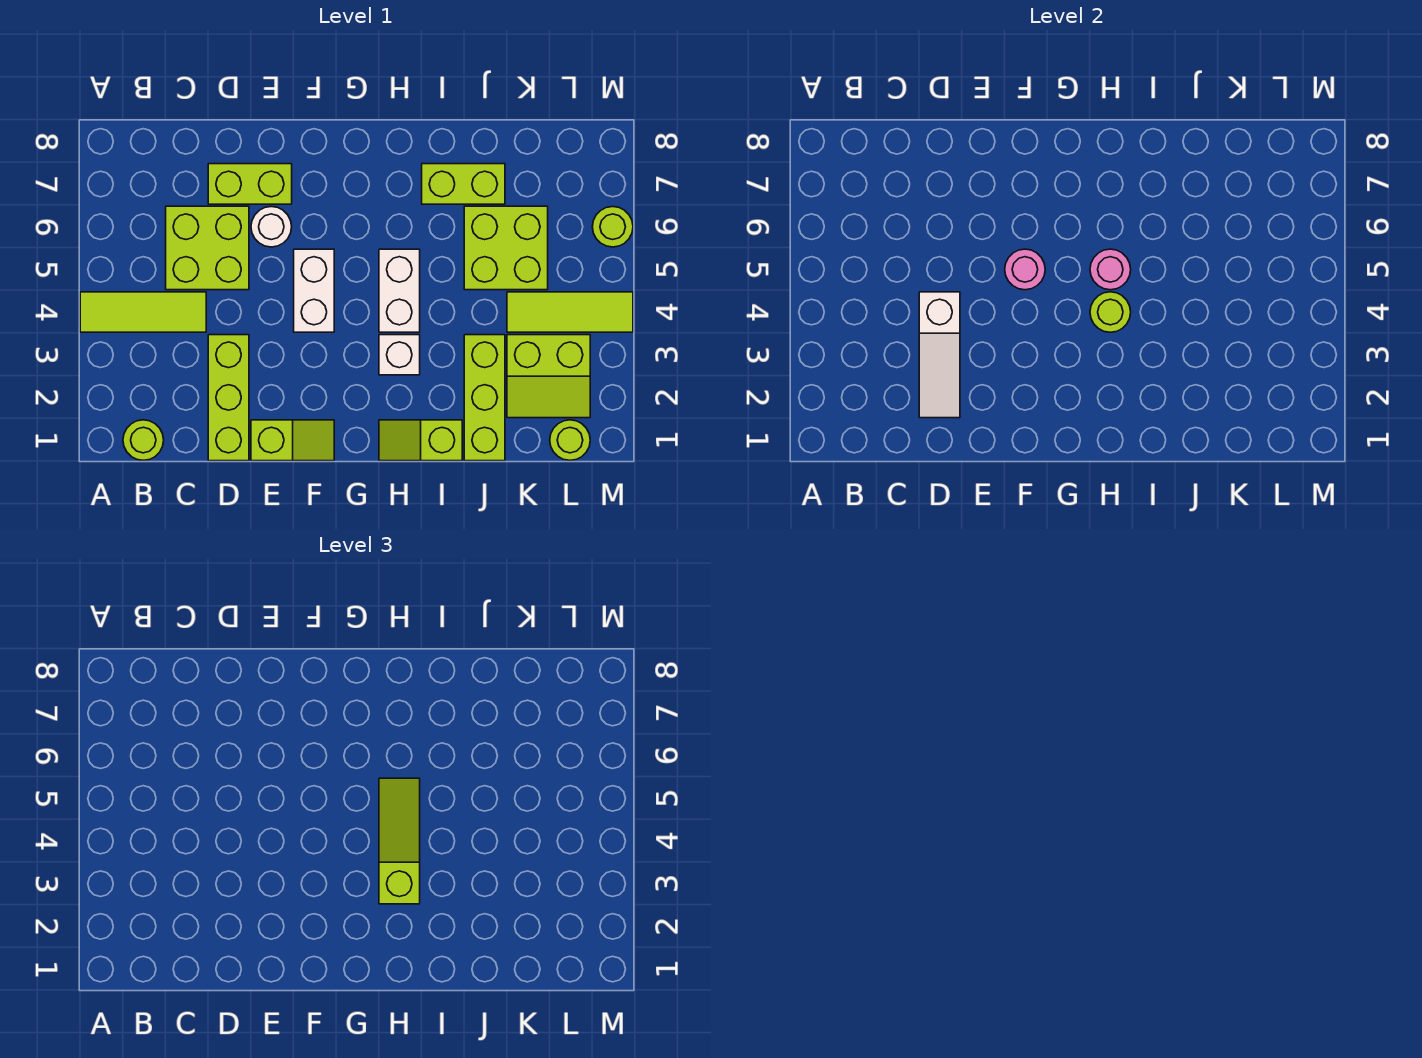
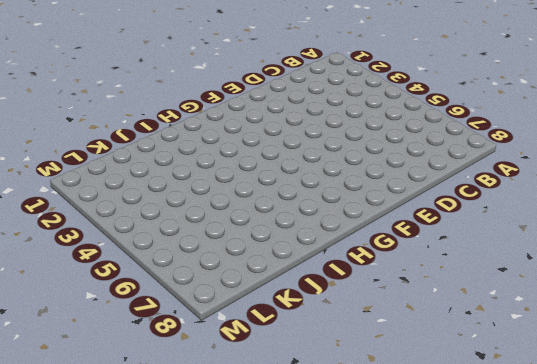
none -> lime 1x3 tile [80,292,206,332]
none -> lime 1x1 round brick [123,420,164,460]
none -> lime 2x2 brick [166,206,249,290]

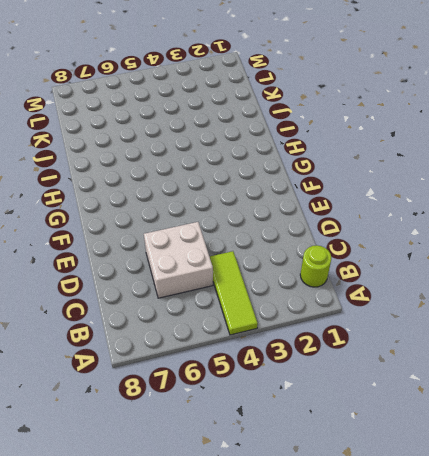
white 2x2 brick [144,222,213,298] -> lime 2x2 brick [166,206,249,290]
none -> lime 1x3 brick [208,335,249,461]
none -> lime 1x2 brick [208,164,292,204]
none -> lime 1x2 slope [251,420,334,461]

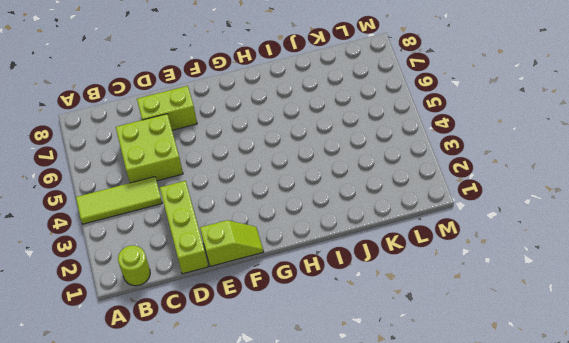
none -> white 1x1 round brick [251,207,292,247]
none -> white 1x2 brick [294,249,334,332]
none -> lime 1x2 slope [379,420,462,461]

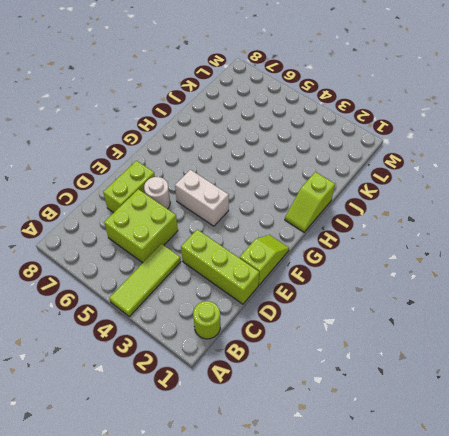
none -> white 1x1 brick [379,335,420,375]
none -> white 1x2 brick [379,249,420,332]
none -> lime 1x2 brick [422,164,505,204]

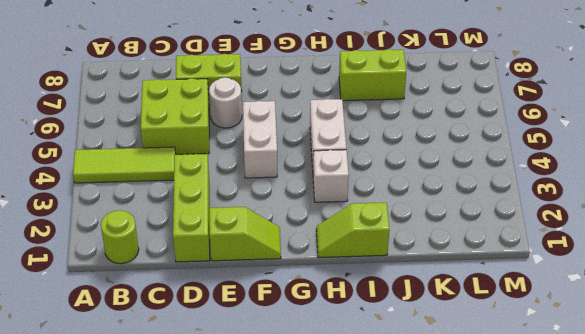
none -> lime 1x3 brick [464,335,505,461]
none -> lime 2x2 brick [464,206,548,290]
none -> lime 2x2 slope [507,335,590,418]

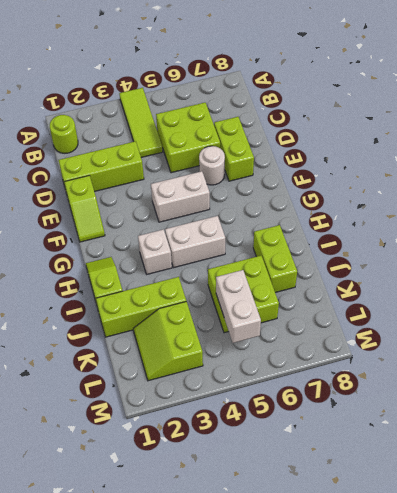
white 1x2 brick [216,270,261,343] -> none
none -> lime 1x3 tile [507,292,633,332]
none -> lime 1x1 round brick [550,420,590,460]
none -> lime 1x1 round brick [592,207,633,247]

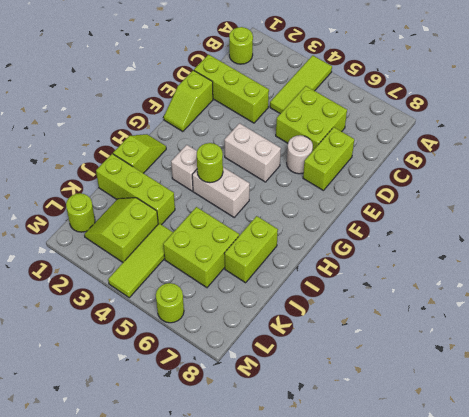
none -> white 1x3 slope [919,292,960,418]
none -> pink 1x1 round brick [1005,249,1045,290]
none -> pink 1x1 round brick [1090,249,1131,290]

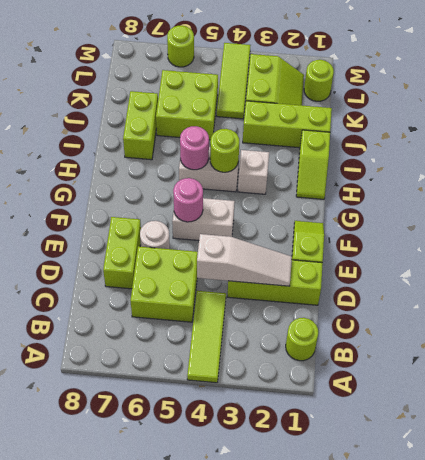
none -> lime 1x3 slope [379,778,420,904]

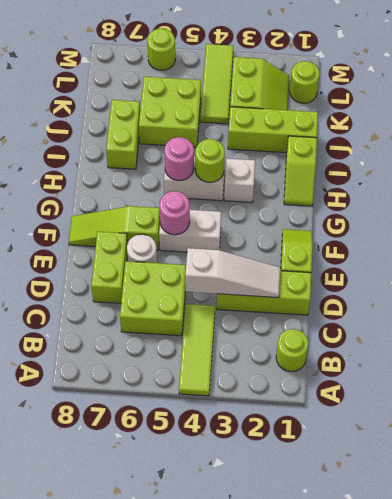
lime 1x3 slope [69,206,160,250] -> lime 1x3 slope moved to [379,778,420,904]

